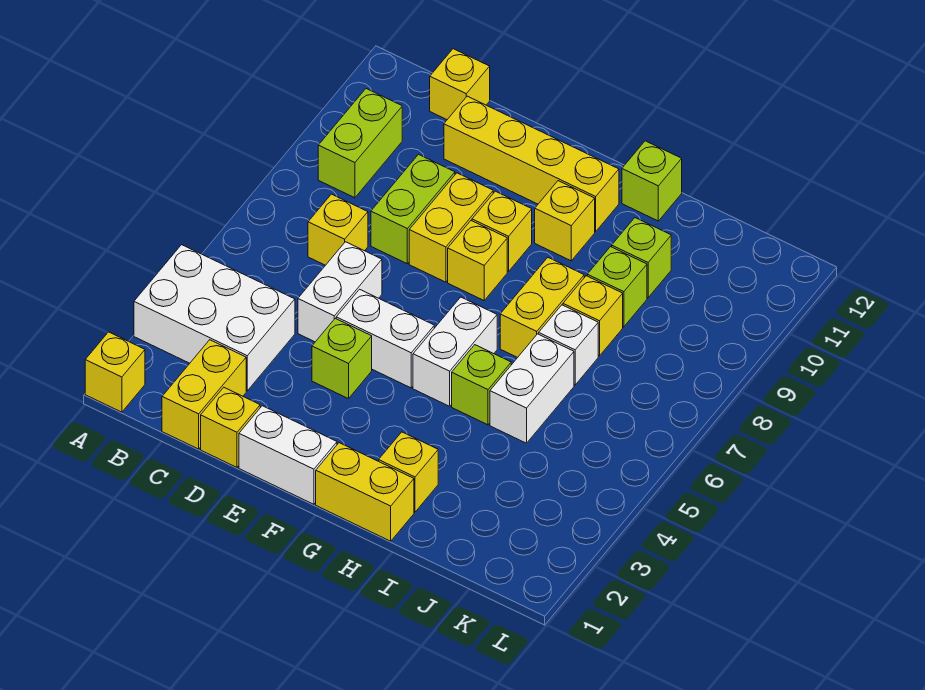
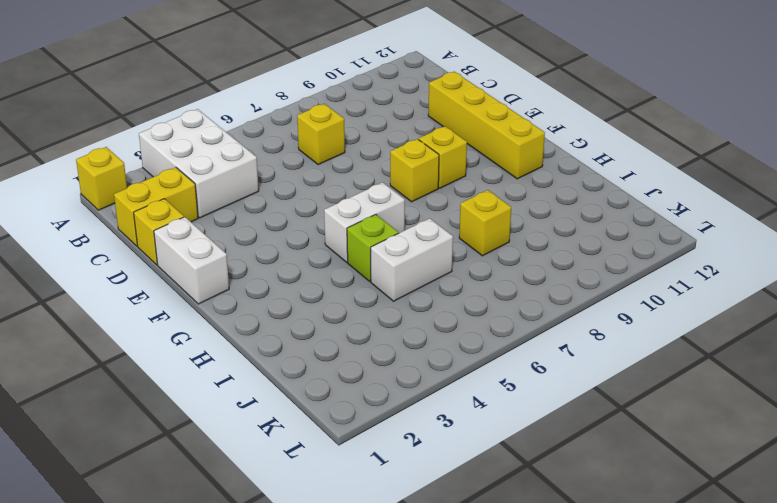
none -> lime 1x2 brick [318,89,402,198]
none -> yellow 1x1 brick [430,49,490,120]
none -> white 1x2 brick [298,242,382,342]

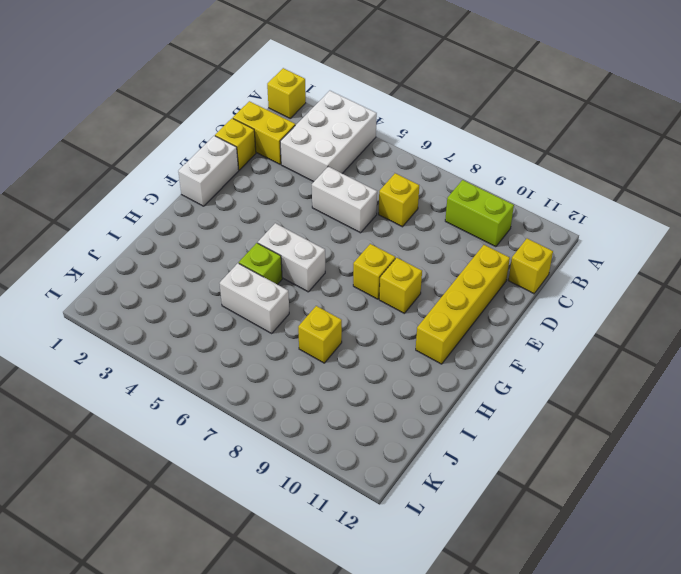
none -> lime 1x2 brick [371,155,455,264]
none -> lime 1x1 brick [312,318,372,399]
none -> white 1x2 brick [336,289,434,388]

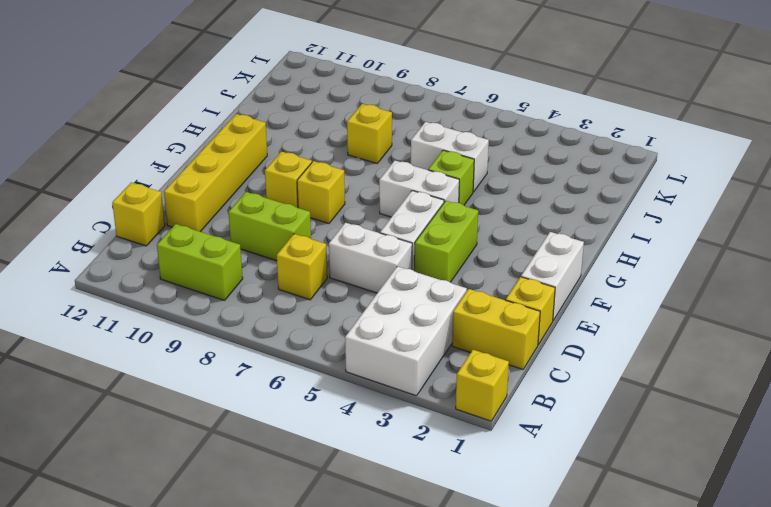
lime 1x2 brick [414,201,478,282] -> lime 1x1 brick [312,318,372,399]
none -> yellow 1x2 brick [409,173,493,282]
none -> yellow 1x2 brick [316,443,414,541]
none -> yellow 1x1 brick [535,181,595,261]

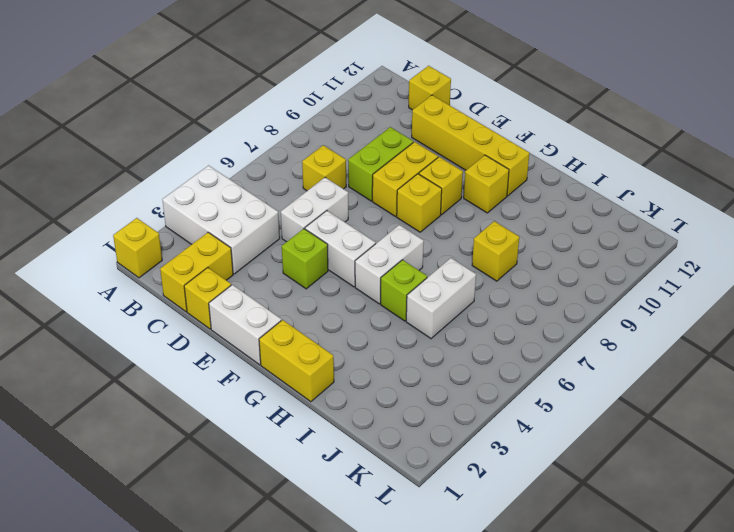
none -> lime 1x2 brick [318,89,402,198]
none -> yellow 1x1 brick [379,432,438,512]
none -> yellow 1x2 brick [500,258,584,358]

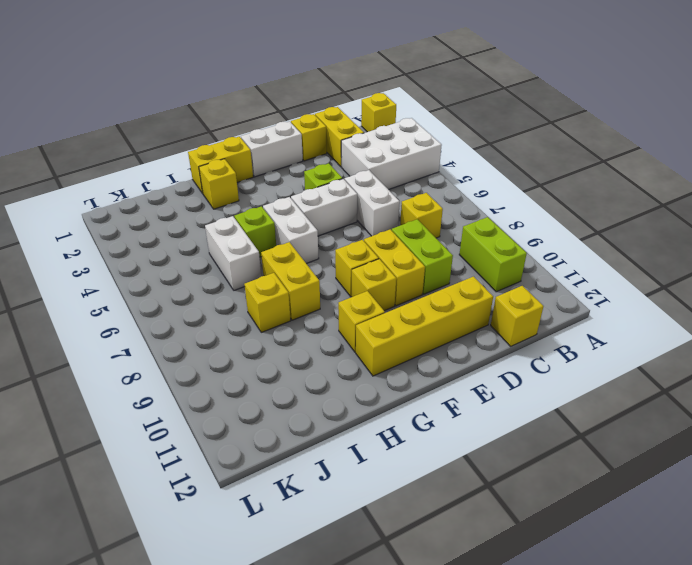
none -> lime 1x1 brick [622,141,682,221]
none -> white 1x1 brick [539,305,598,385]
none -> lime 1x1 brick [587,247,647,327]

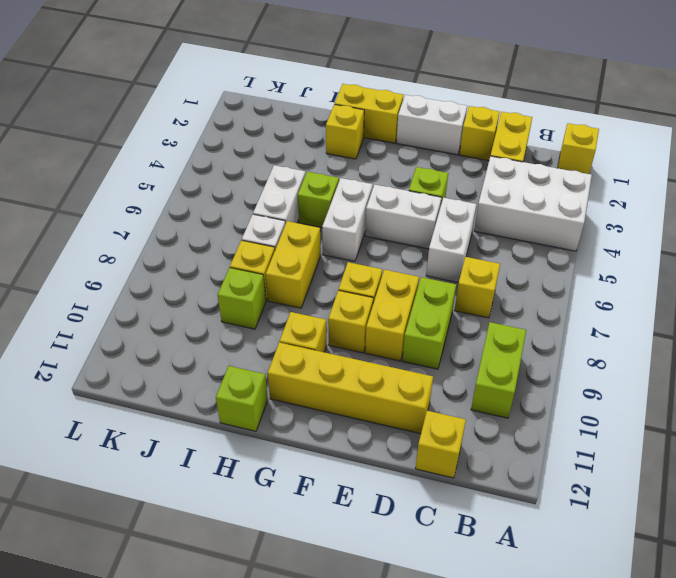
none -> lime 1x1 brick [612,218,671,298]

